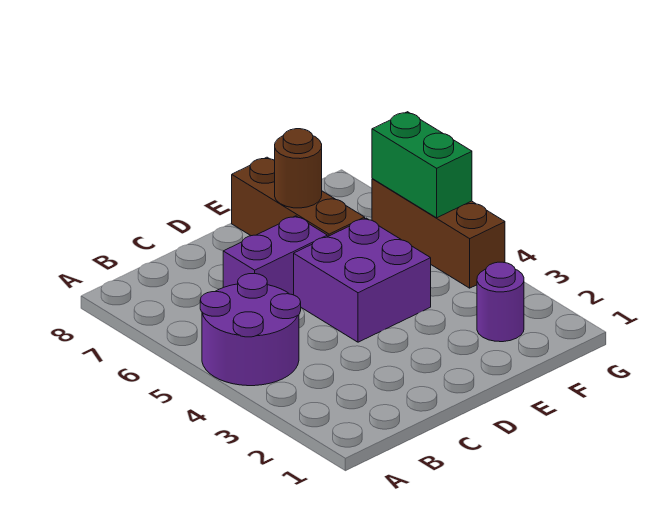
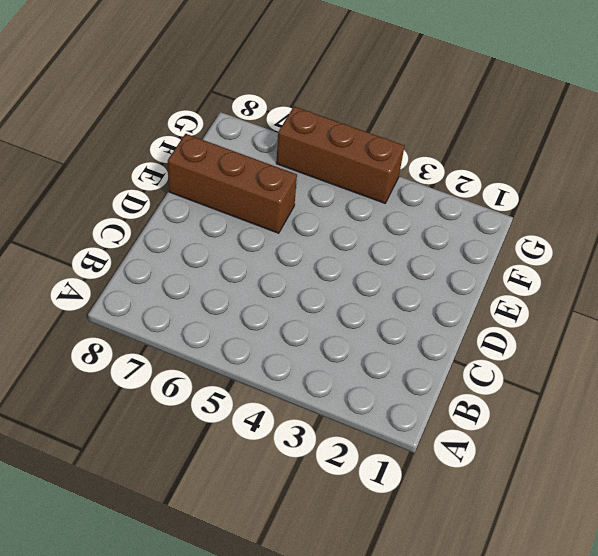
none -> purple 2x2 round brick [200,274,301,386]
none -> purple 1x2 brick [223,216,327,295]

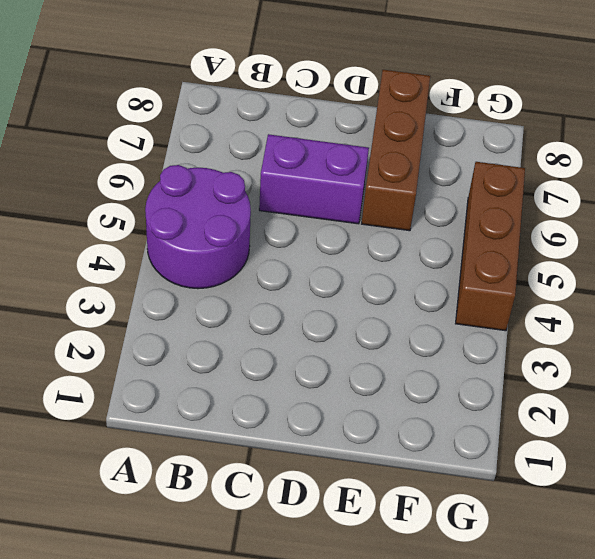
none -> purple 2x2 brick [294,218,431,342]
none -> purple 1x1 round brick [477,262,524,342]

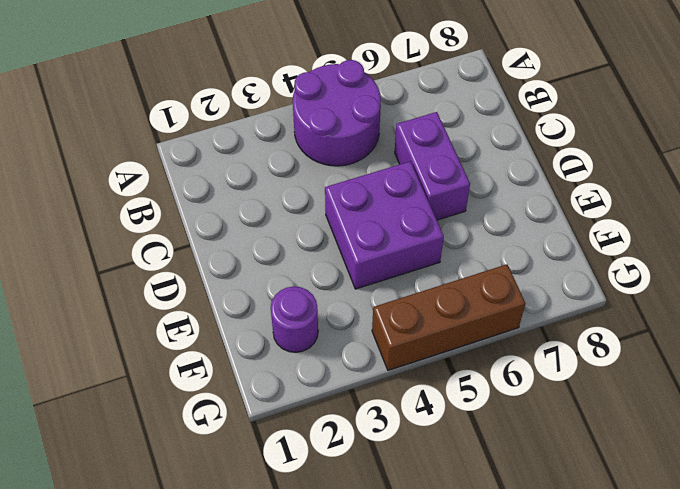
none -> brown 1x3 brick [232,157,365,237]
none -> brown 1x1 round brick [275,129,322,208]

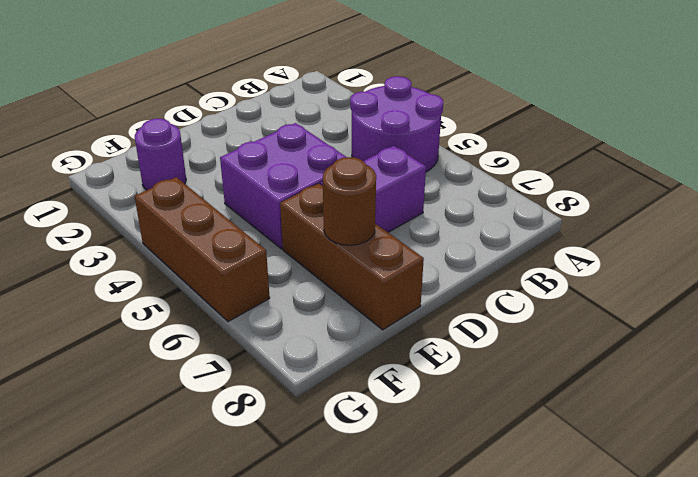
none -> green 1x2 brick [372,112,472,218]

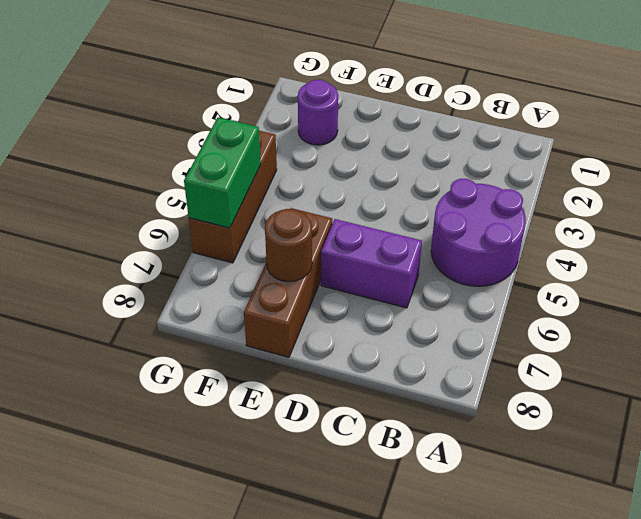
none -> purple 2x2 brick [294,218,431,342]

